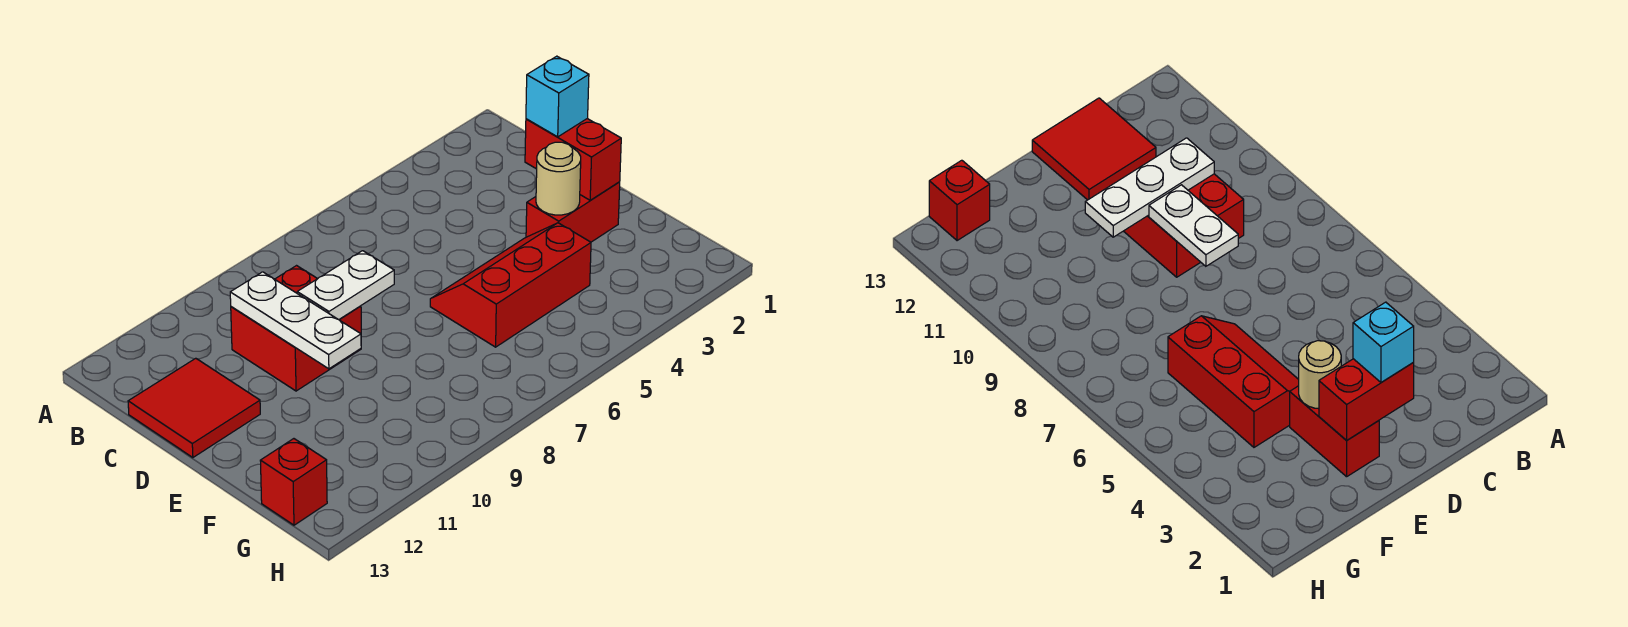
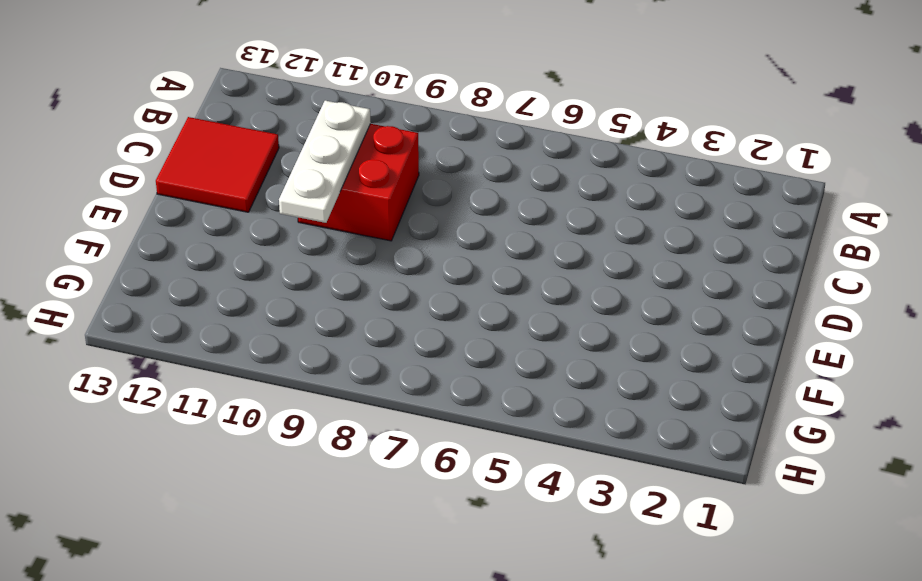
none -> red 1x2 brick [526,182,620,242]
none -> red 2x3 slope [430,223,591,347]

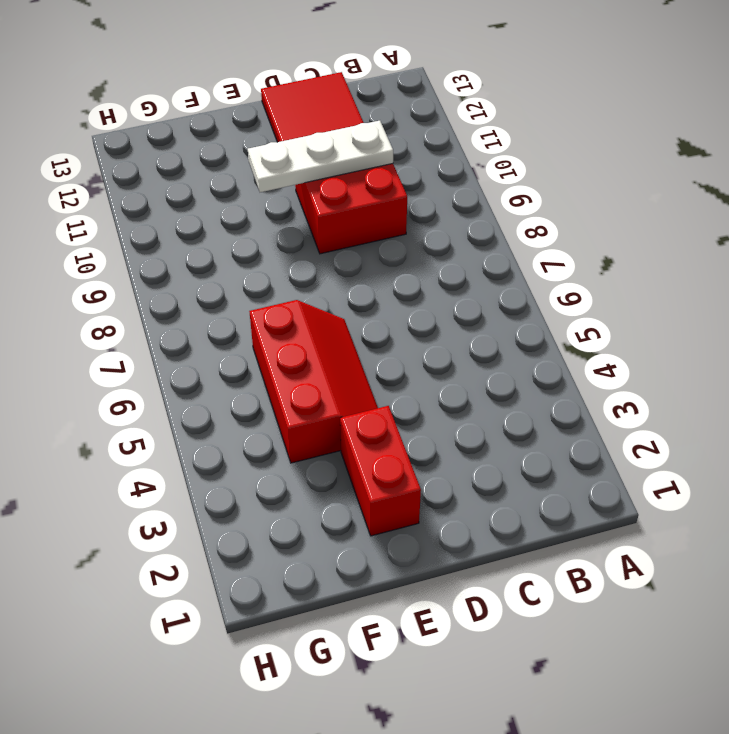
none -> red 1x1 brick [260,439,327,525]
none -> red 1x2 brick [525,119,621,200]

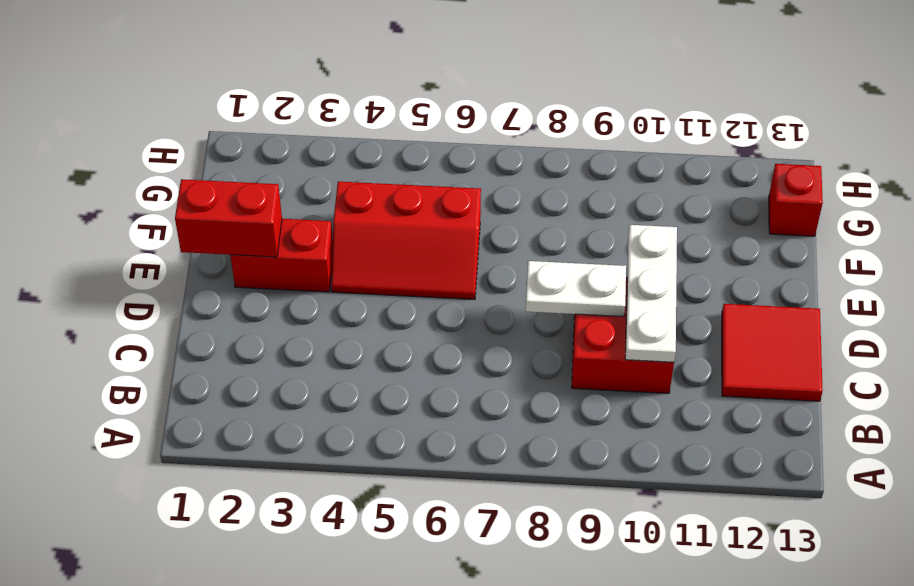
red 1x2 brick [175,179,282,257] -> red 1x2 brick turned to [525,119,621,200]
none -> tan 1x1 round brick [536,142,581,215]
none -> cyan 1x1 brick [526,56,589,137]

